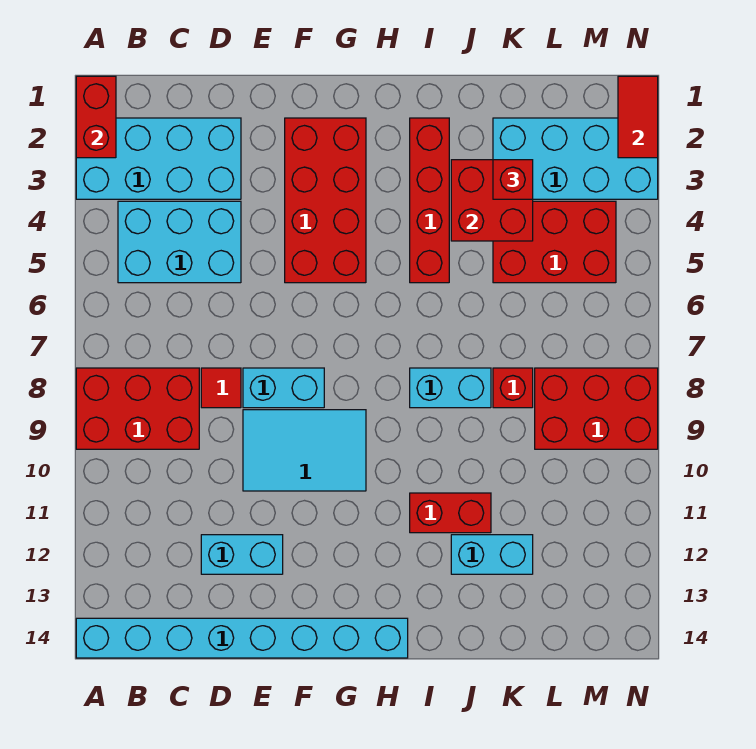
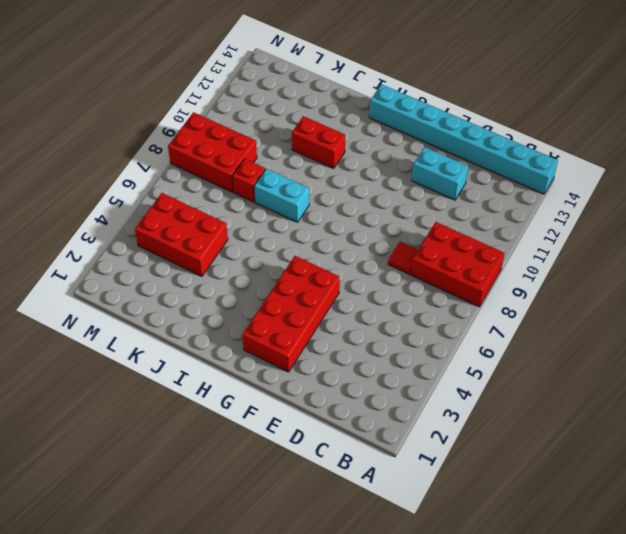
none -> cyan 2x4 brick [76,118,241,199]
none -> cyan 2x3 brick [118,201,241,283]
none -> cyan 1x2 brick [243,368,324,408]

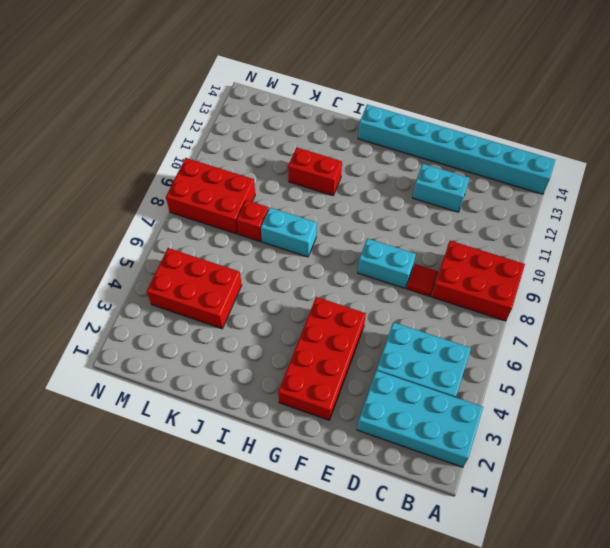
none -> cyan 2x3 tile [243,410,366,491]
none -> red 1x4 brick [410,118,449,283]
none -> cyan 1x2 brick [451,535,533,574]

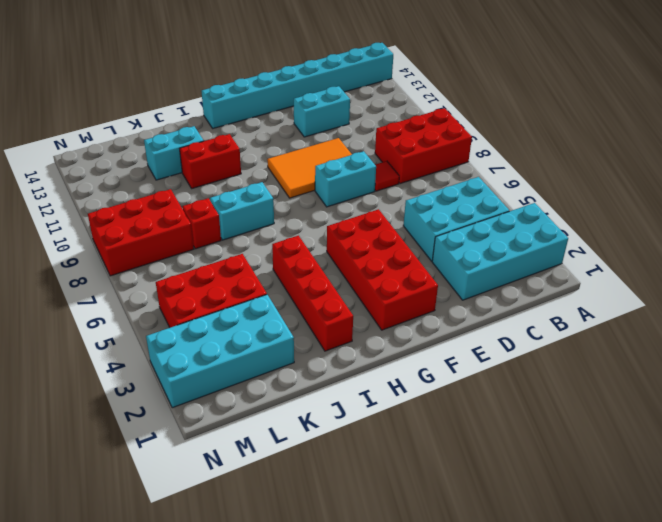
orange 2x3 tile [267,138,352,198] -> cyan 2x3 tile [243,410,366,491]
none -> red 1x2 brick [76,76,116,158]
none -> red 2x2 brick [451,160,533,241]
none -> red 1x2 tile [618,76,658,158]

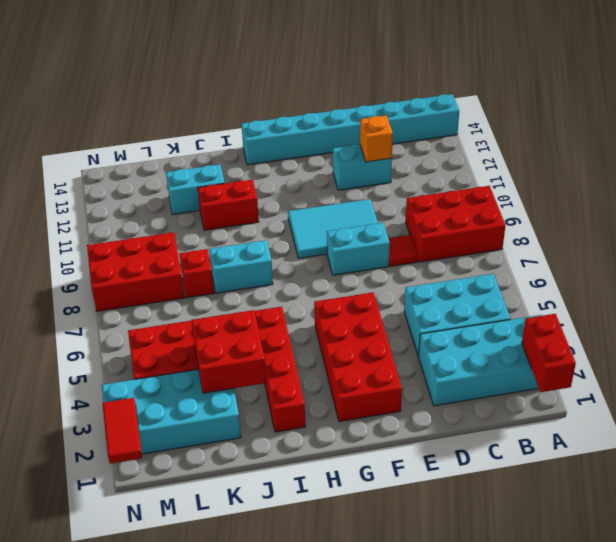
orange 1x1 brick [360,115,393,162] -> none
none -> red 1x1 brick [493,160,533,199]

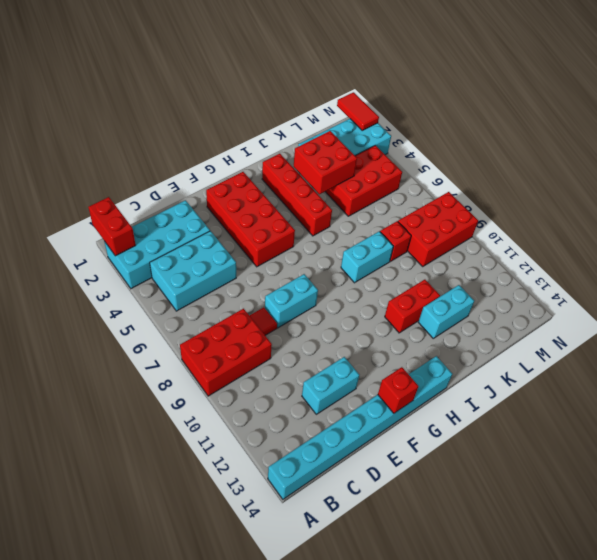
red 1x1 brick [378,367,418,413] -> red 1x1 brick moved to [493,160,533,199]
none -> cyan 2x3 tile [243,410,366,491]

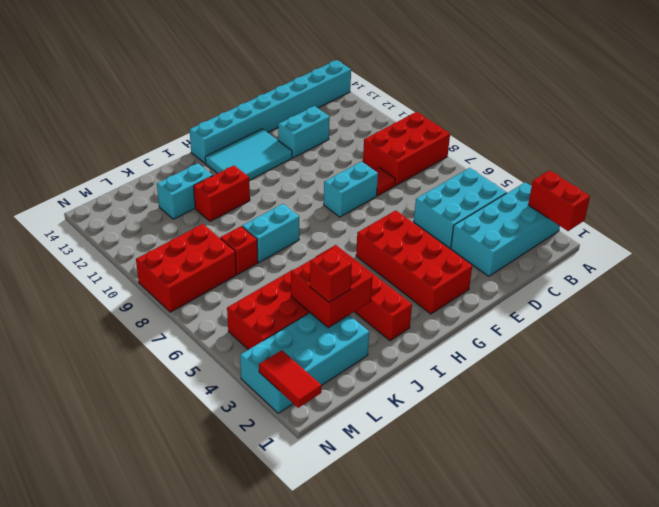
cyan 2x3 tile [205,129,292,180] -> cyan 2x3 tile moved to [243,410,366,491]

